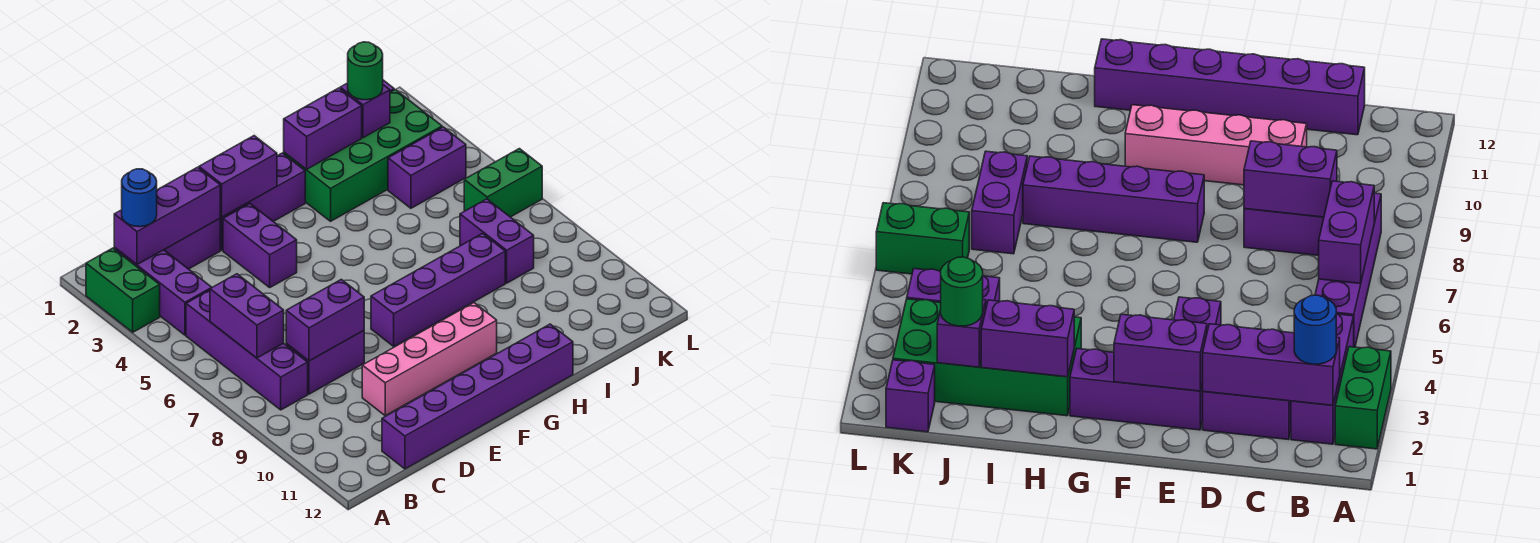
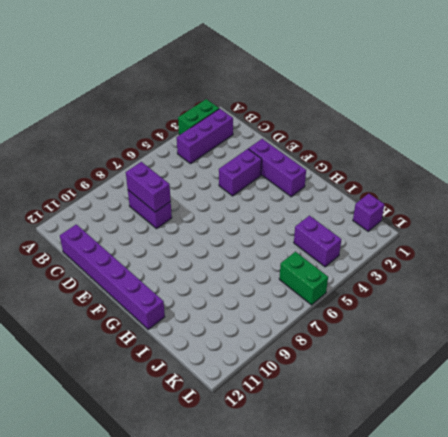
none -> purple 1x4 brick [186,290,308,410]
none -> purple 1x2 brick [164,219,220,269]
none -> pink 1x4 brick [362,303,497,416]

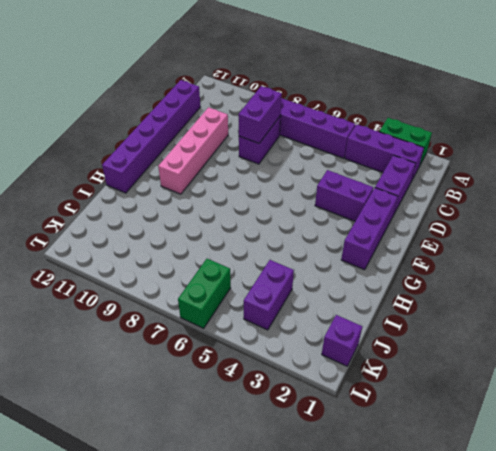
none -> purple 1x4 brick [371,234,505,346]
none -> green 2x4 brick [284,90,442,221]
none -> purple 1x2 brick [460,199,534,283]

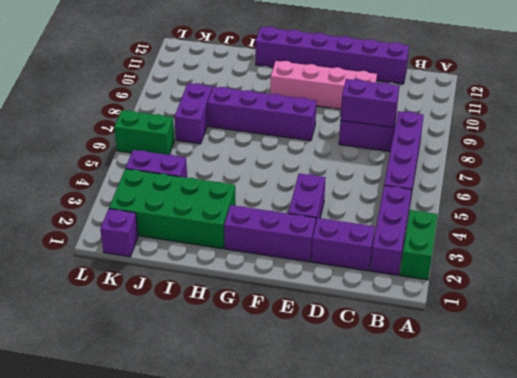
none -> purple 1x3 brick [114,167,220,264]
none -> purple 1x2 brick [210,274,284,358]
none -> purple 1x2 brick [199,136,277,217]

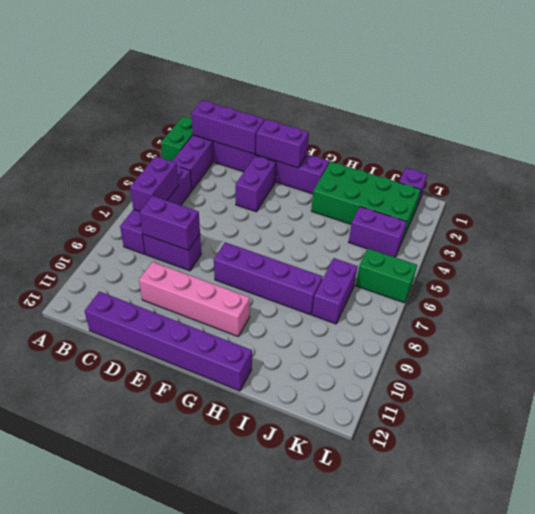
none -> purple 1x2 brick [284,88,362,169]
none -> purple 1x1 brick [340,83,390,138]
none -> blue 1x1 round brick [122,169,157,227]

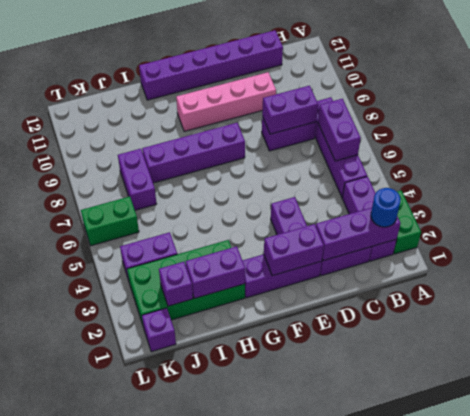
none -> green 1x1 round brick [348,42,383,100]

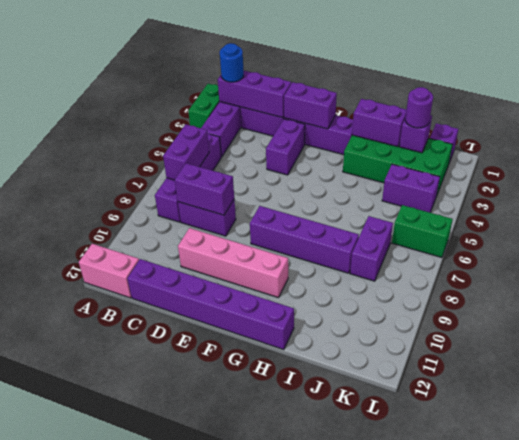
pink 1x2 brick [79,244,139,298] -> none
purple 1x1 round brick [405,87,433,128] -> green 1x1 round brick [348,42,383,100]

